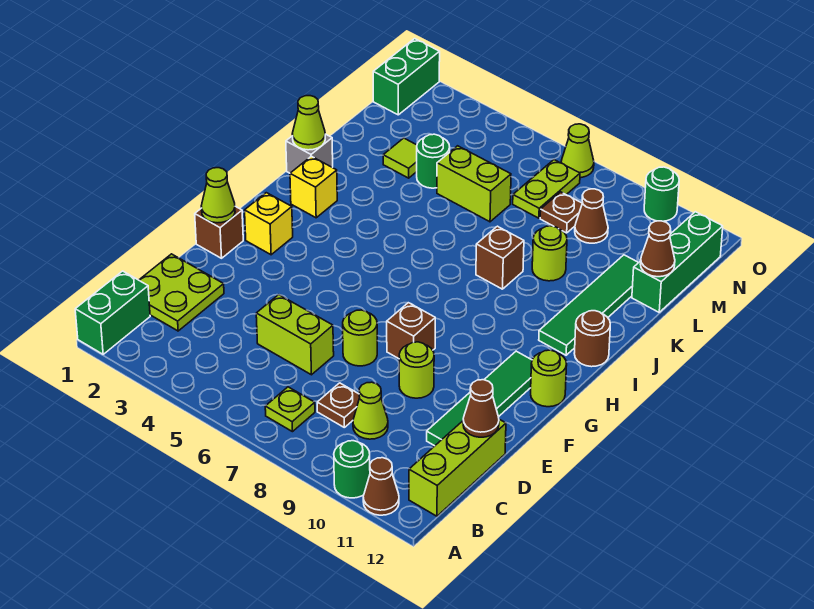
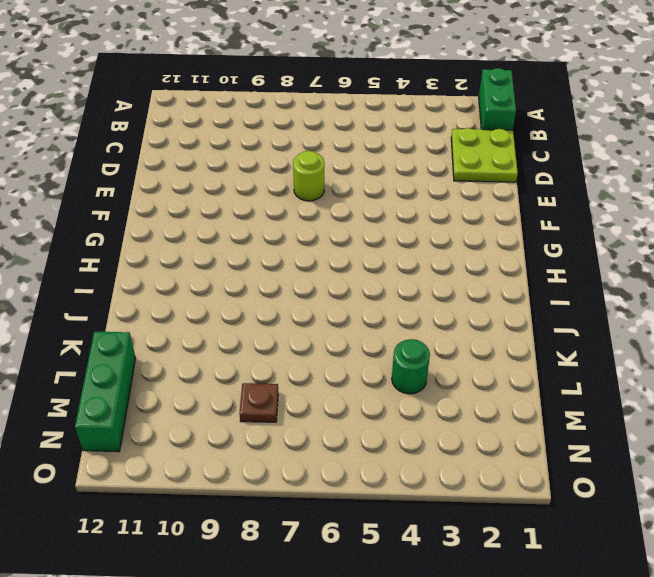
none -> green 1x1 round brick [334,441,370,498]
none -> brown 1x1 cone [363,458,399,515]
none -> lime 1x1 plate [265,387,315,432]
none -> lime 1x3 brick [409,419,506,516]

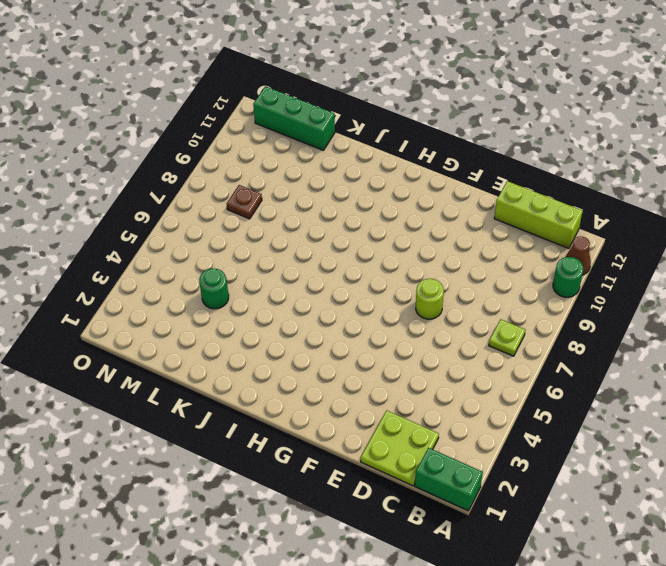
none -> brown 1x1 plate [317,383,360,427]
none -> lime 1x1 cone [353,382,388,439]
none -> lime 1x2 brick [256,295,334,375]
none -> green 1x4 tile [427,351,532,446]

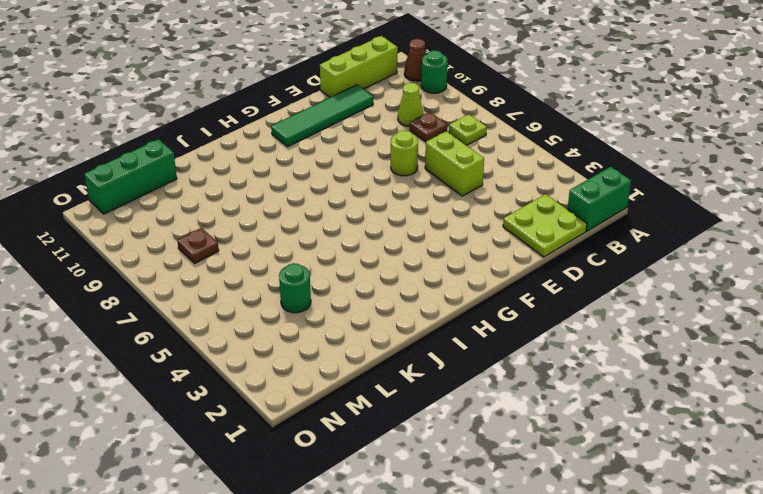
none -> lime 1x1 round brick [399,342,434,398]
none -> brown 1x1 brick [195,206,243,258]
none -> brown 1x1 brick [387,303,435,359]
none -> yellow 1x1 brick [245,193,293,255]

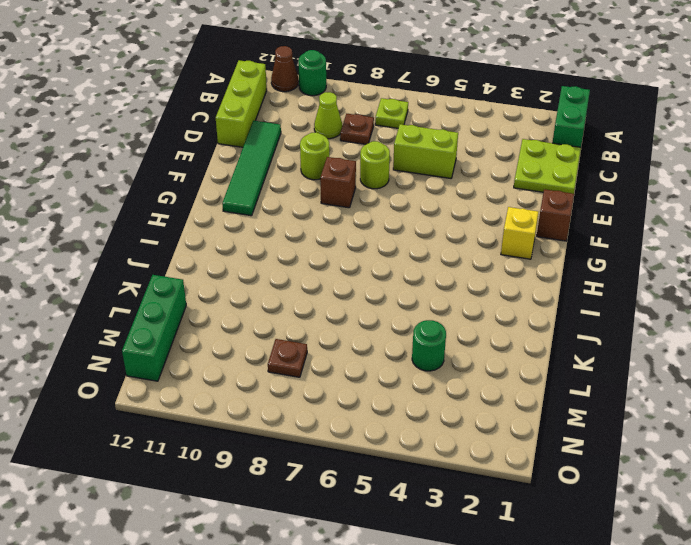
none -> lime 1x1 round brick [531,350,567,407]
none -> yellow 1x1 brick [290,156,337,218]
none -> green 1x4 tile [539,255,639,355]
none -> brown 1x1 round brick [574,311,610,367]

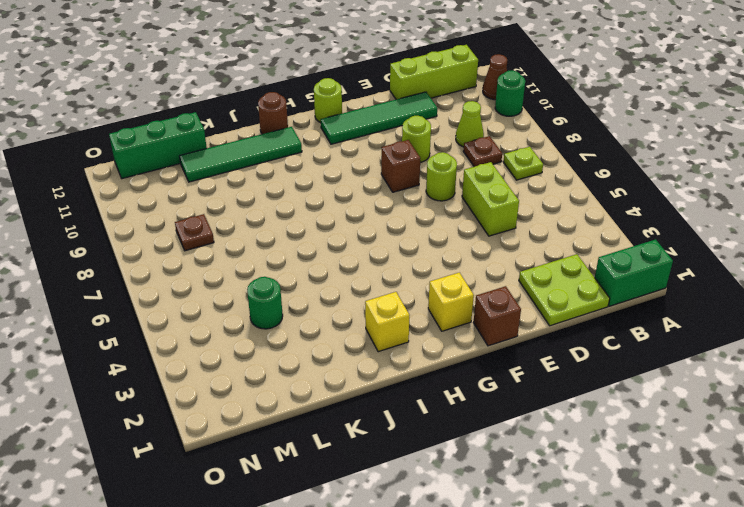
none -> grey 1x1 brick [286,134,333,173]
none -> brown 1x1 brick [476,226,524,289]
none -> lime 1x1 round brick [532,226,567,281]
none -> lime 1x1 tile [383,138,417,178]

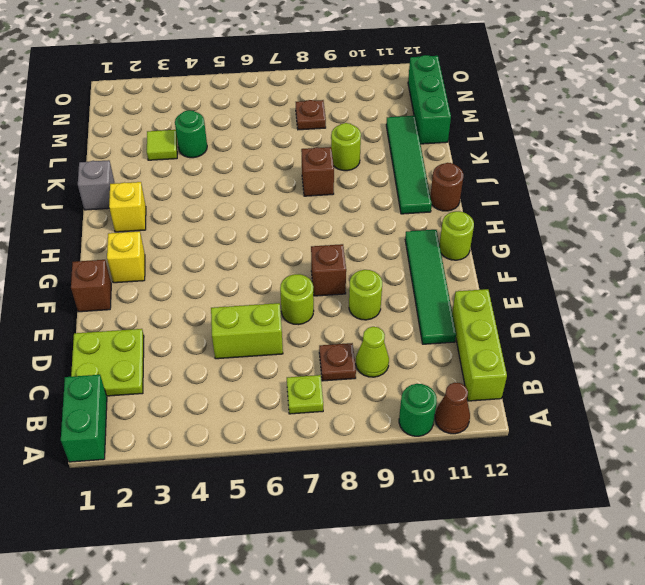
none -> lime 1x2 brick [437,146,511,222]
none -> lime 1x2 plate [513,160,580,218]
none -> brown 1x1 cone [575,189,608,243]
none -> green 1x2 brick [373,39,440,115]

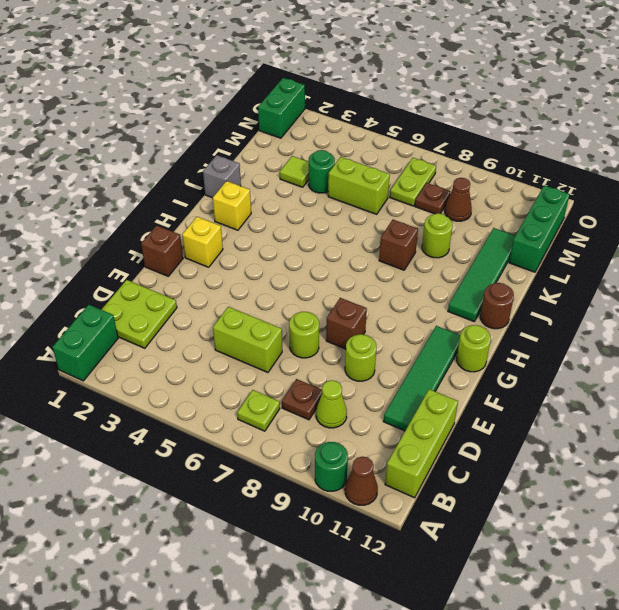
none -> lime 1x1 cone [561,124,594,178]
none -> green 1x1 round brick [644,167,679,221]
none -> brown 1x1 cone [463,380,499,437]
none -> lime 1x1 cone [201,168,235,223]

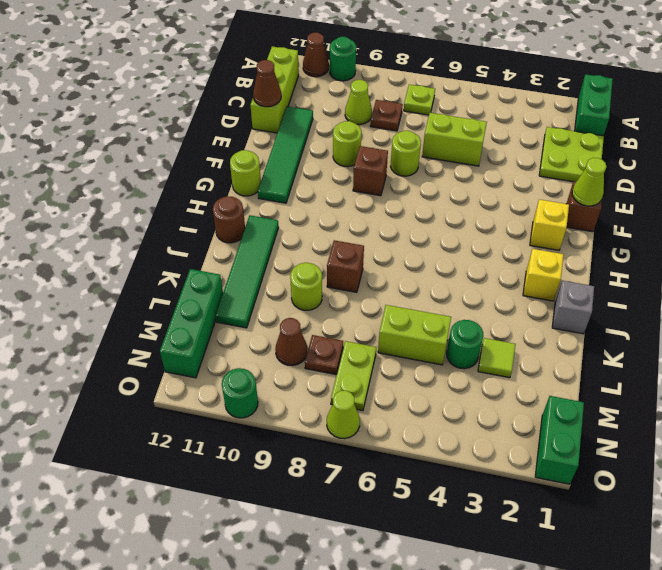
none -> lime 1x1 cone [292,96,325,150]
none -> brown 1x1 cone [640,221,675,277]

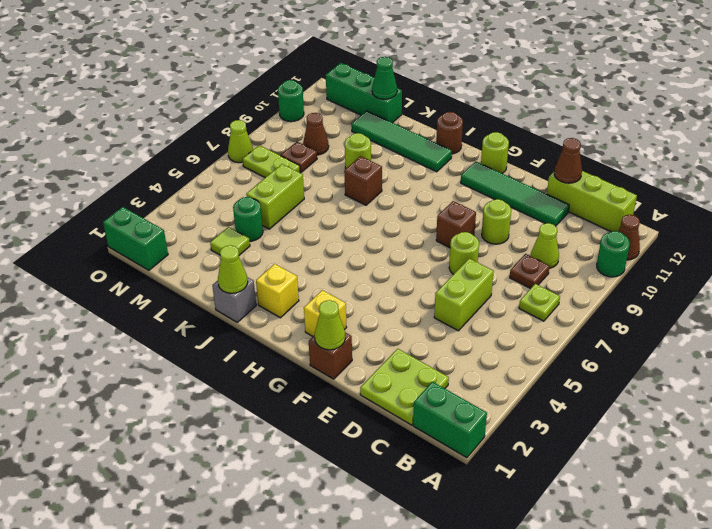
green 1x1 cone [372,57,397,99] -> brown 1x1 cone [640,221,675,277]

